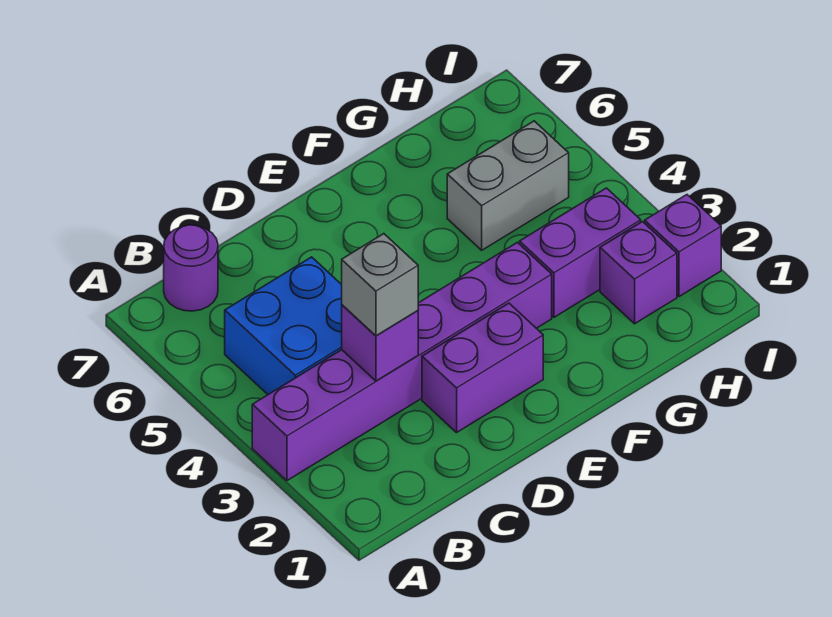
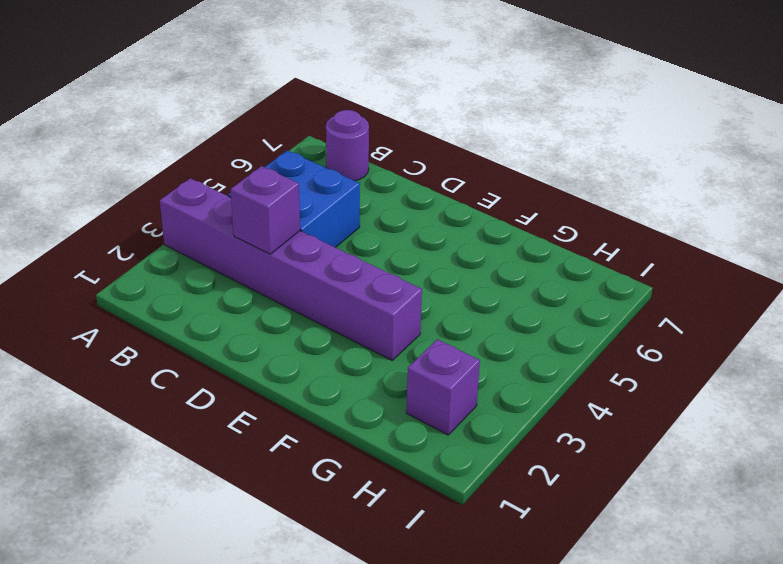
none -> purple 1x2 brick [422,303,543,433]
none -> purple 1x2 brick [520,188,641,317]

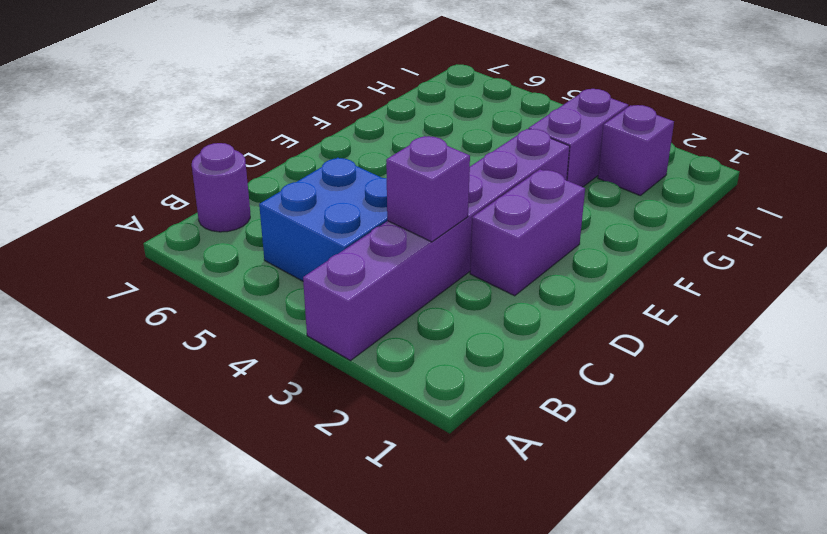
none -> grey 1x2 brick [447,121,569,250]
none -> purple 1x1 brick [645,195,721,297]

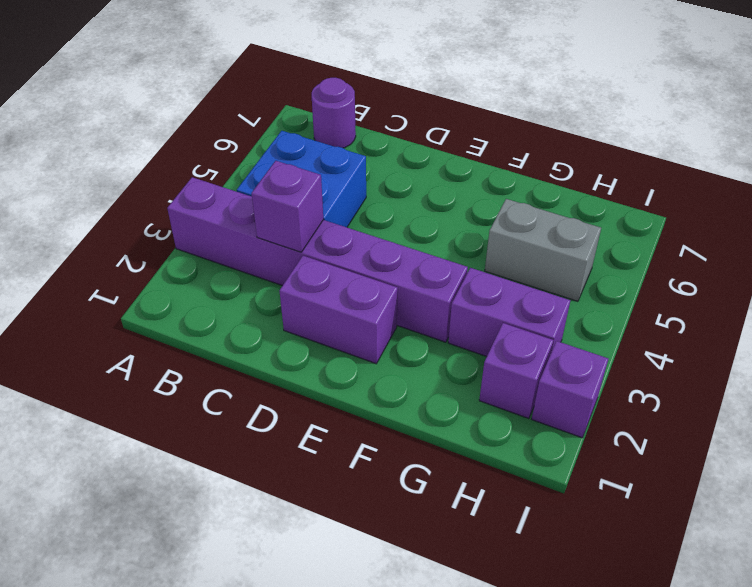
none -> grey 1x1 brick [342,234,418,336]

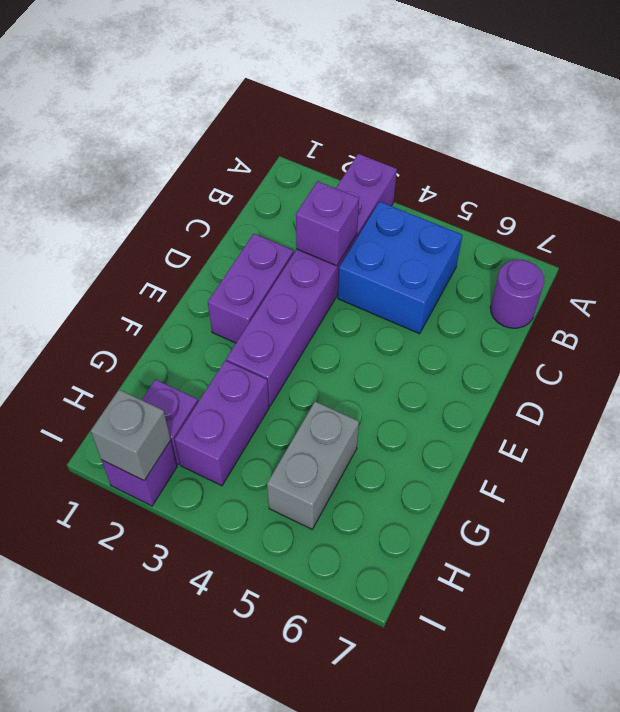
grey 1x1 brick [91,390,171,481] -> grey 1x1 brick moved to [342,234,418,336]

